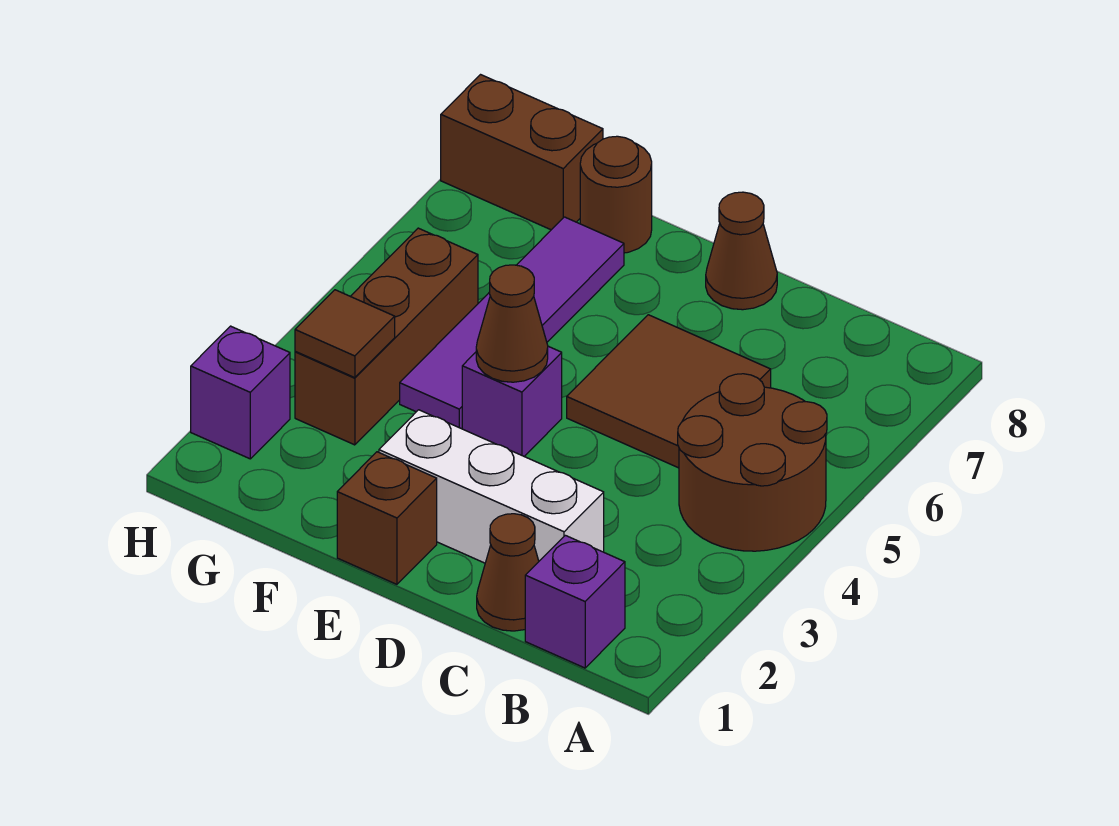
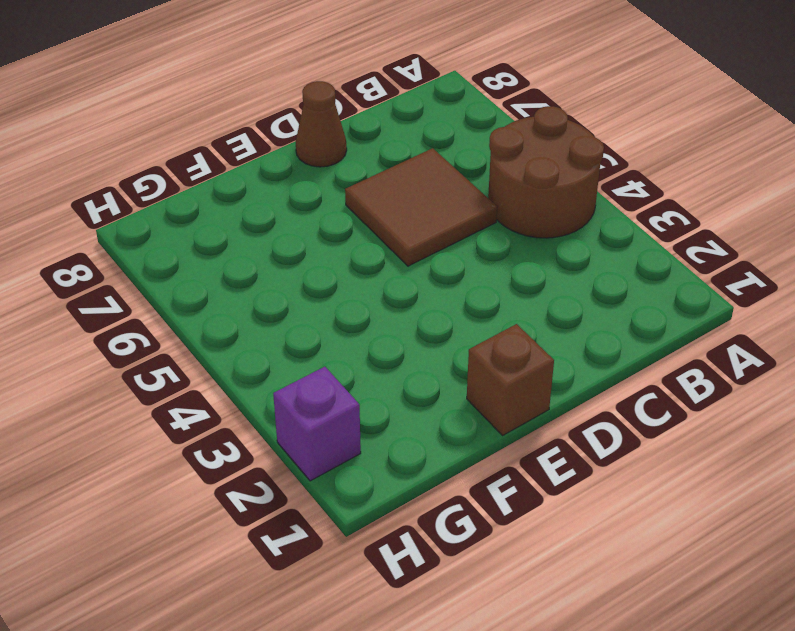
none -> purple 1x1 brick [525,535,625,668]
none -> brown 1x1 cone [477,514,539,631]
none -> white 1x3 brick [379,410,604,563]

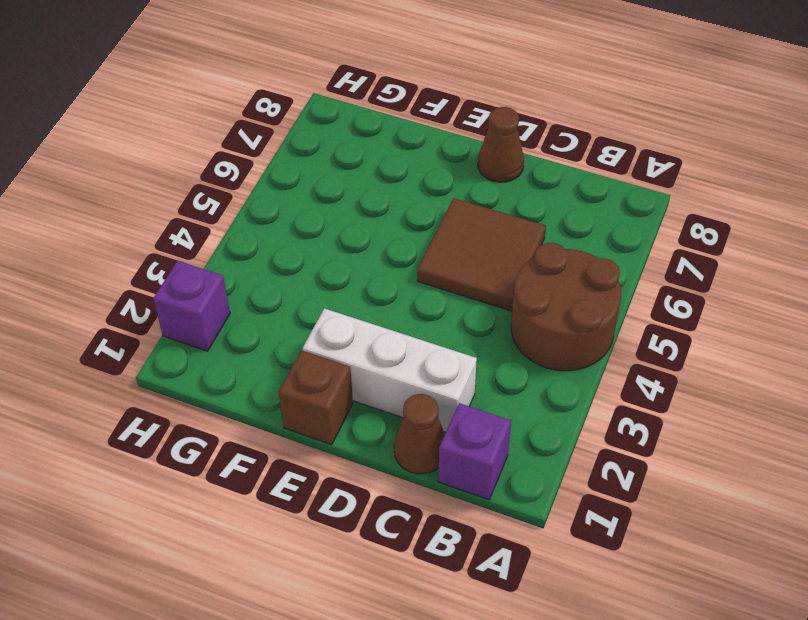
none -> purple 1x1 brick [462,346,562,456]
none -> purple 1x4 tile [400,217,624,429]
none -> brown 1x1 round brick [580,136,652,253]

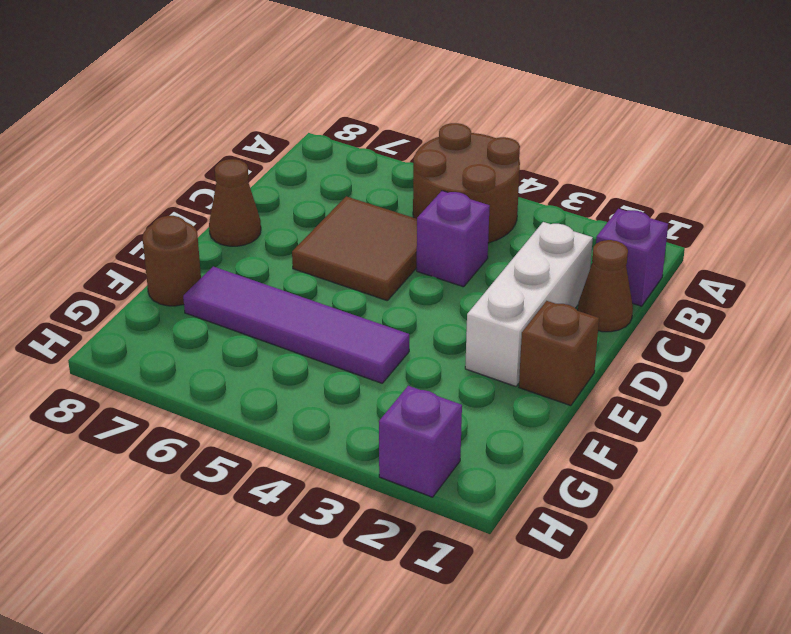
purple 1x1 brick [417,191,490,287] -> purple 1x1 brick moved to [462,346,562,456]
none -> brown 1x3 brick [295,228,478,445]
none -> brown 1x2 brick [441,75,603,230]
none -> brown 1x1 cone [476,265,548,382]

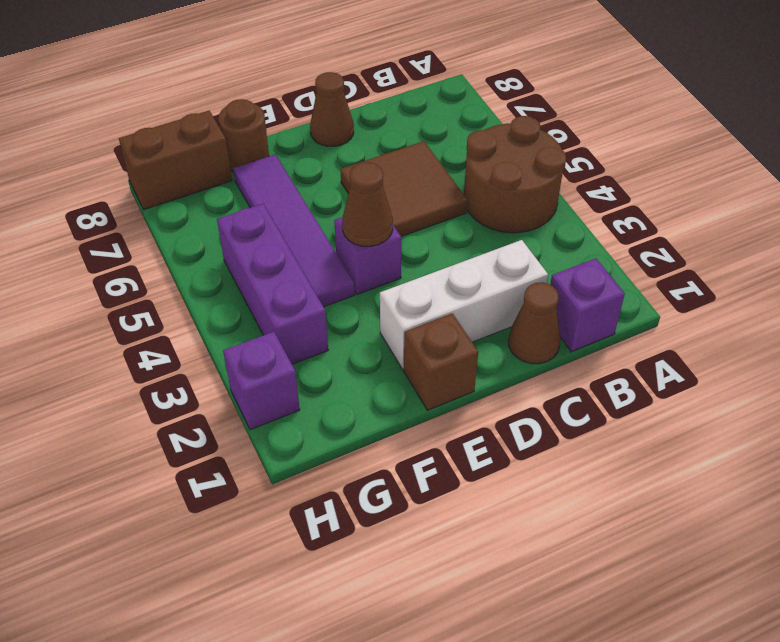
purple 1x3 brick [217,204,328,364] -> brown 1x3 brick [295,228,478,445]
none -> brown 1x1 tile [295,290,395,378]

